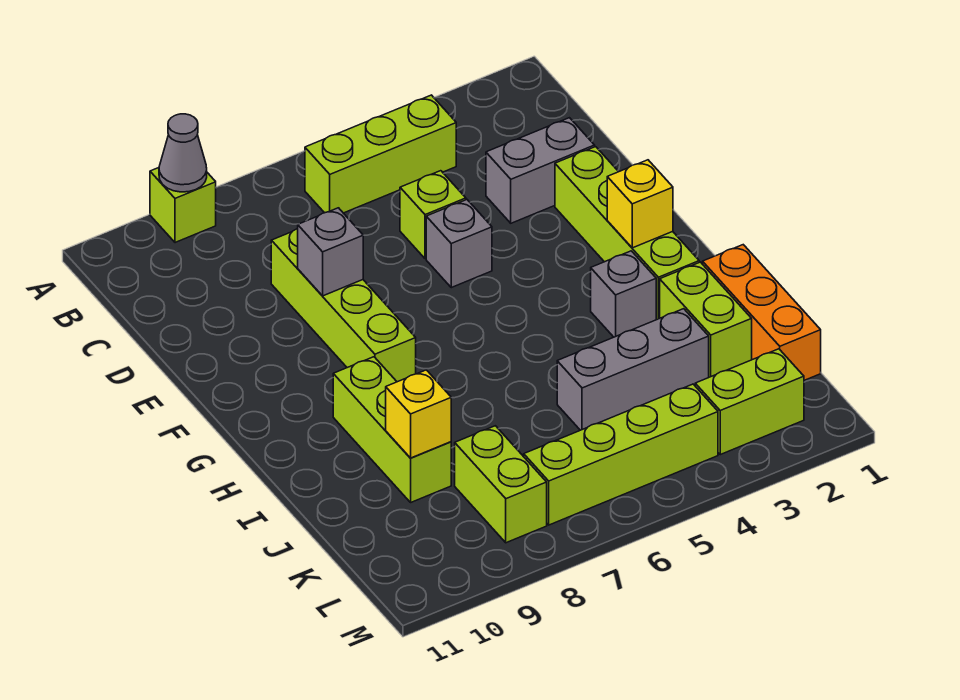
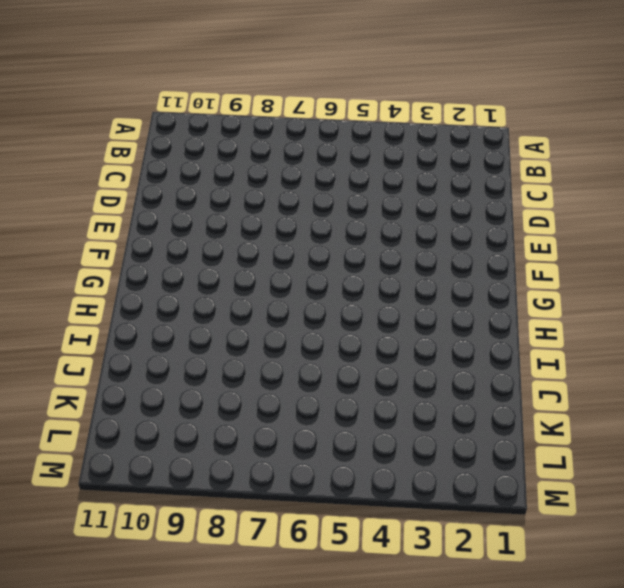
none -> lime 1x1 brick [150,168,216,243]
none -> lime 1x3 brick [305,95,456,213]
none -> grey 1x2 brick [486,118,595,223]

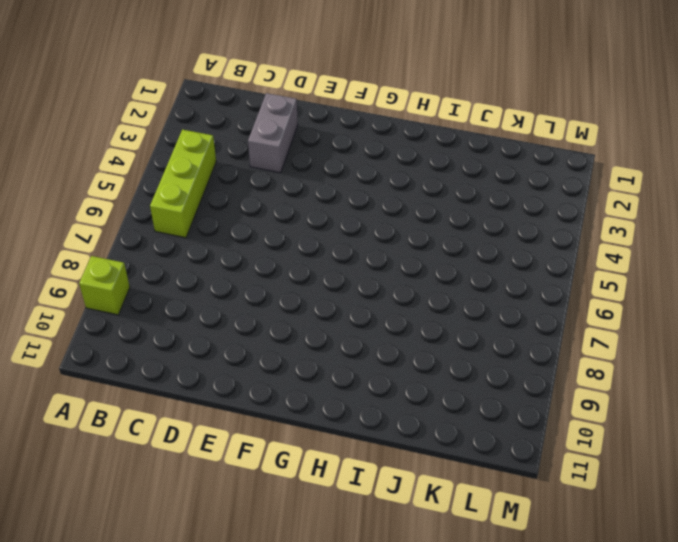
none -> lime 1x1 brick [400,171,466,259]
none -> lime 1x4 brick [271,229,416,382]
none -> lime 1x4 brick [555,147,699,320]

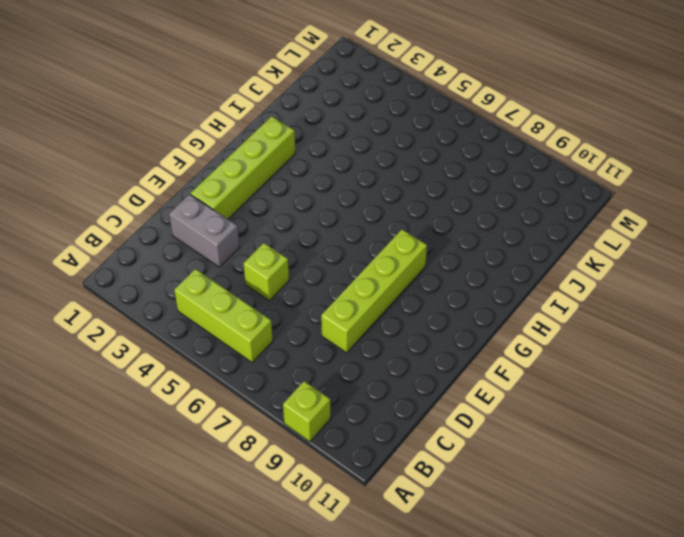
none -> grey 1x1 brick [426,200,492,288]
none -> grey 1x1 brick [591,251,656,337]
none -> lime 1x3 brick [333,357,451,502]

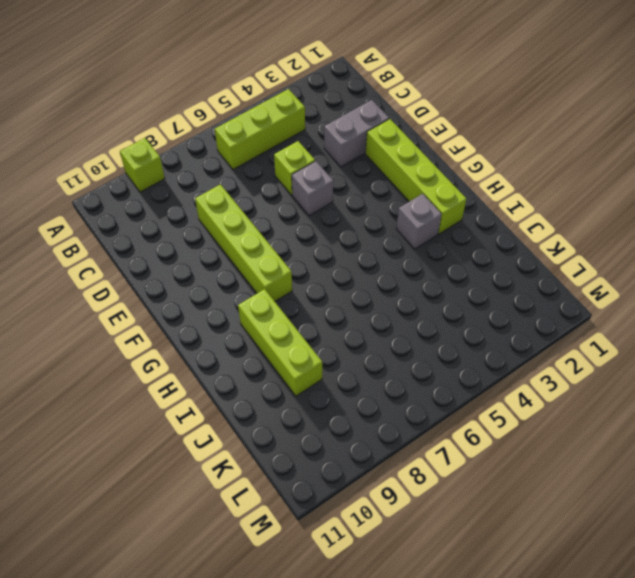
none -> orange 1x3 brick [703,245,821,380]
none -> lime 1x2 brick [660,262,752,377]
none -> grey 1x3 brick [557,309,709,430]

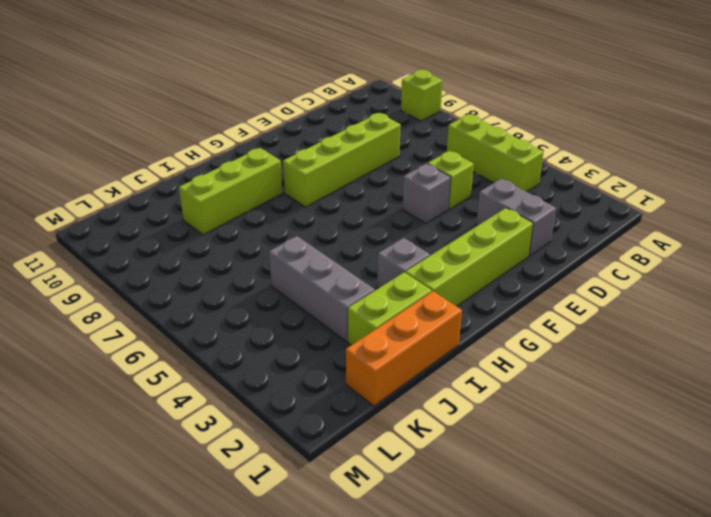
none -> lime 1x2 brick [455,426,547,543]
none -> lime 1x2 brick [695,349,804,455]
none -> lime 1x4 brick [524,384,718,525]

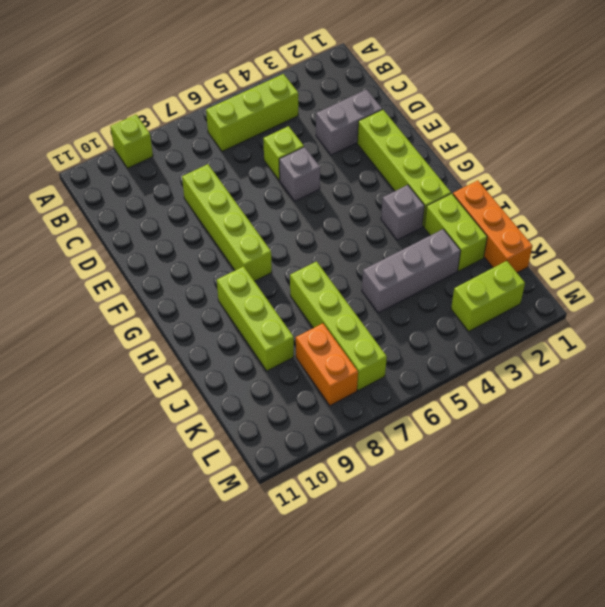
lime 1x4 brick [290,262,387,390] -> lime 1x4 brick turned to [524,384,718,525]
orange 1x2 brick [296,323,358,406] -> lime 1x2 brick [455,426,547,543]
none -> grey 1x1 cone [159,114,207,192]
none -> grey 1x1 brick [298,208,363,296]
none -> yellow 1x1 brick [607,160,673,248]

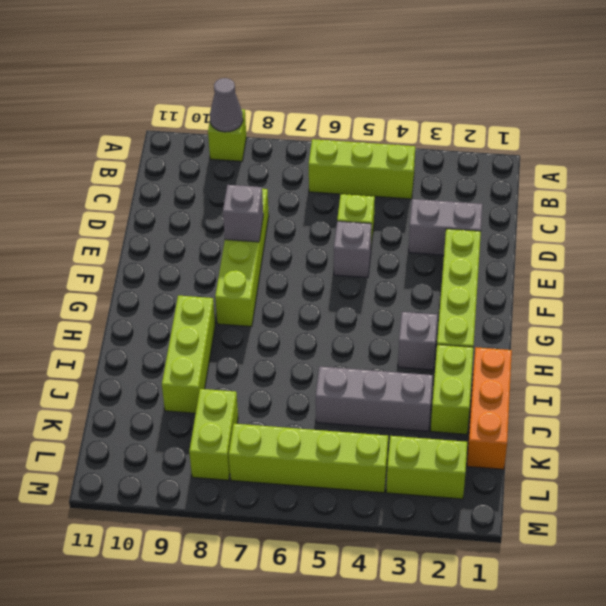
none -> yellow 1x1 brick [607,160,673,248]
none -> yellow 1x1 brick [386,370,451,458]

